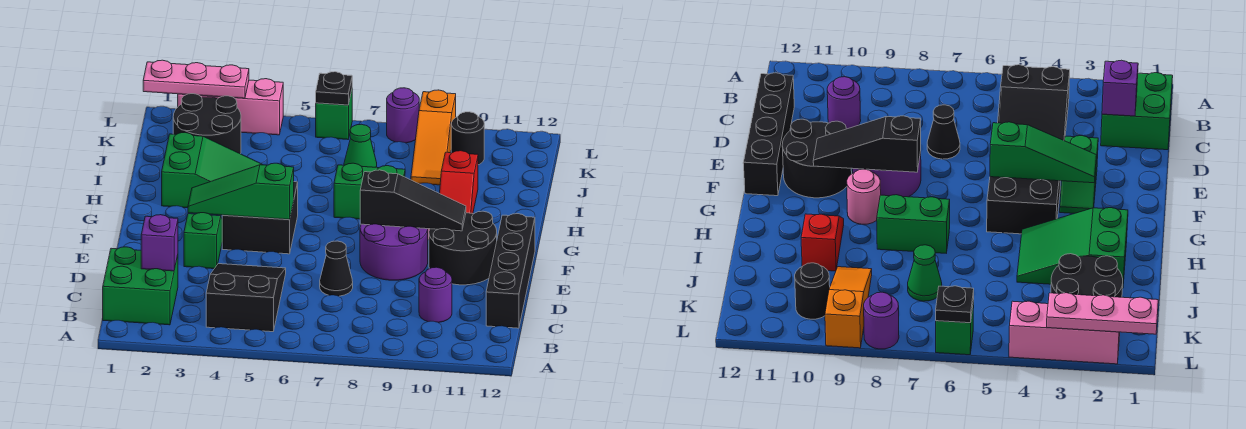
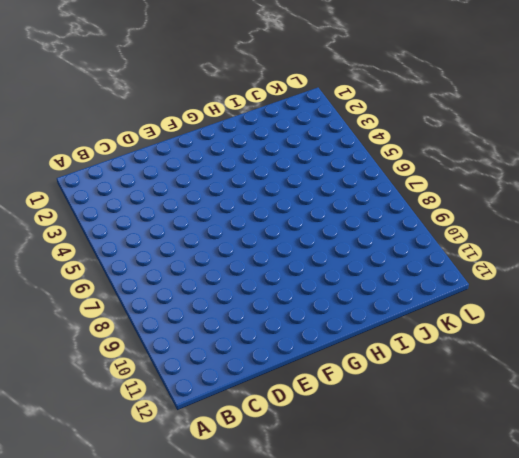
none -> green 2x2 brick [103,247,178,325]
none -> black 2x3 slope [206,264,286,332]
none -> purple 1x1 round brick [419,267,452,323]

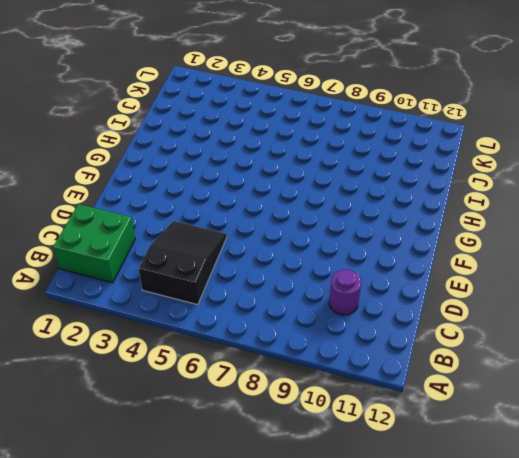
none -> black 1x4 brick [486,214,535,328]
none -> black 1x1 cone [320,241,353,296]
none -> green 1x2 slope [184,213,222,269]

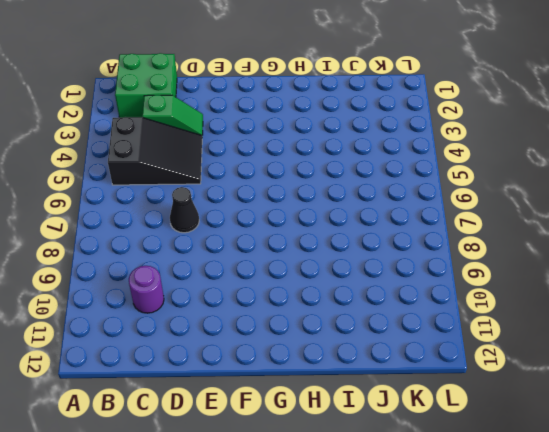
green 1x2 slope [142,95,203,135] -> green 1x2 slope moved to [184,213,222,269]
none -> black 1x4 brick [486,214,535,328]
none -> purple 2x2 round brick [360,224,428,280]
none -> black 2x2 round brick [429,211,497,285]

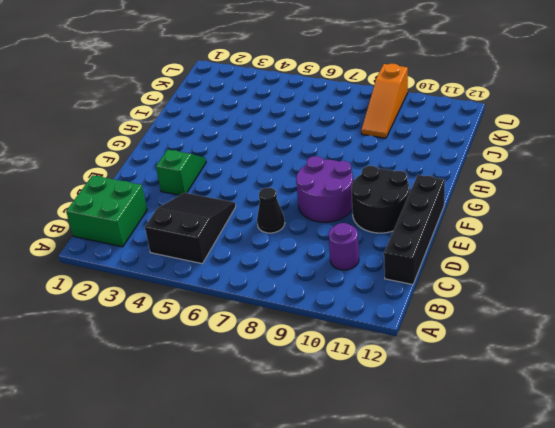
none -> black 2x2 brick [222,182,298,254]
none -> pink 1x1 round brick [847,169,881,224]
none -> green 2x3 slope [162,133,263,208]

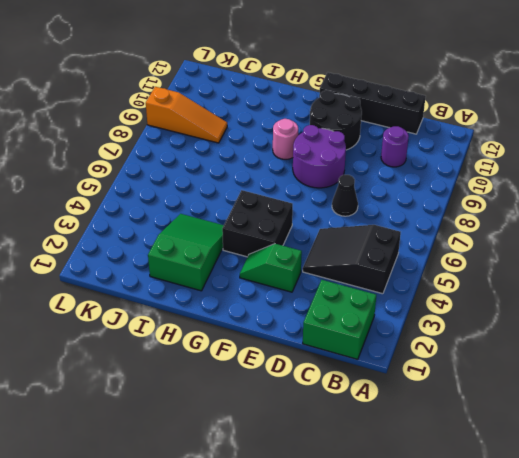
none -> green 1x2 brick [334,163,405,219]
none -> red 1x2 slope [440,151,478,214]
none -> black 2x2 round brick [173,94,241,154]

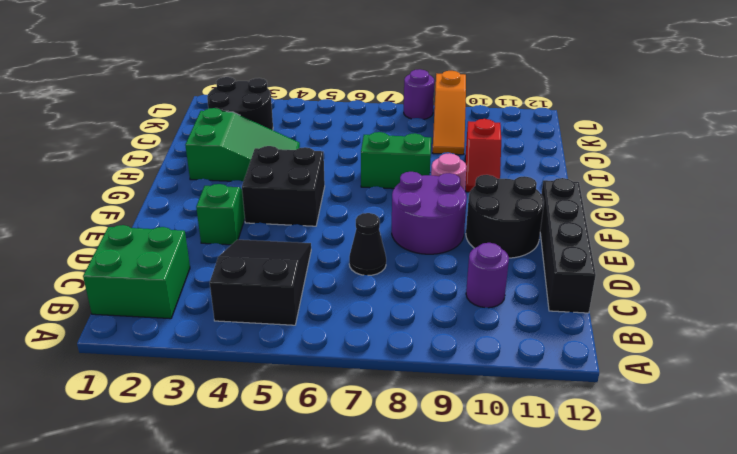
none -> green 1x1 cone [344,124,377,167]
none -> black 1x1 round brick [451,112,484,165]
none -> pink 1x3 brick [178,79,283,135]

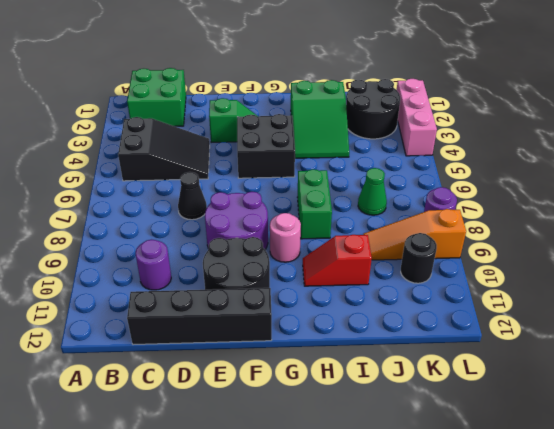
none -> green 1x1 brick [316,91,352,139]
none -> purple 1x1 brick [141,215,178,271]
none -> green 1x3 slope [188,163,294,220]

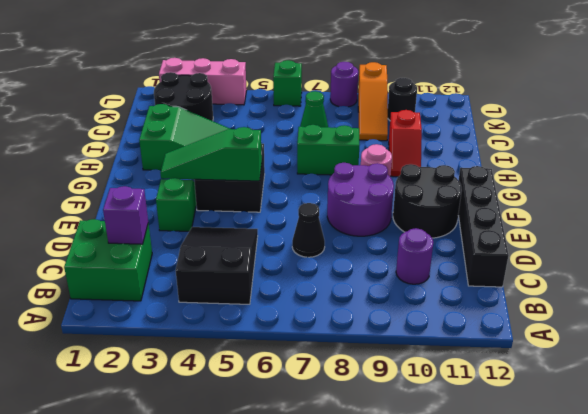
none -> black 1x3 slope [360,170,466,231]
none -> pink 1x3 plate [143,60,249,98]
none -> black 1x1 plate [316,72,352,105]

